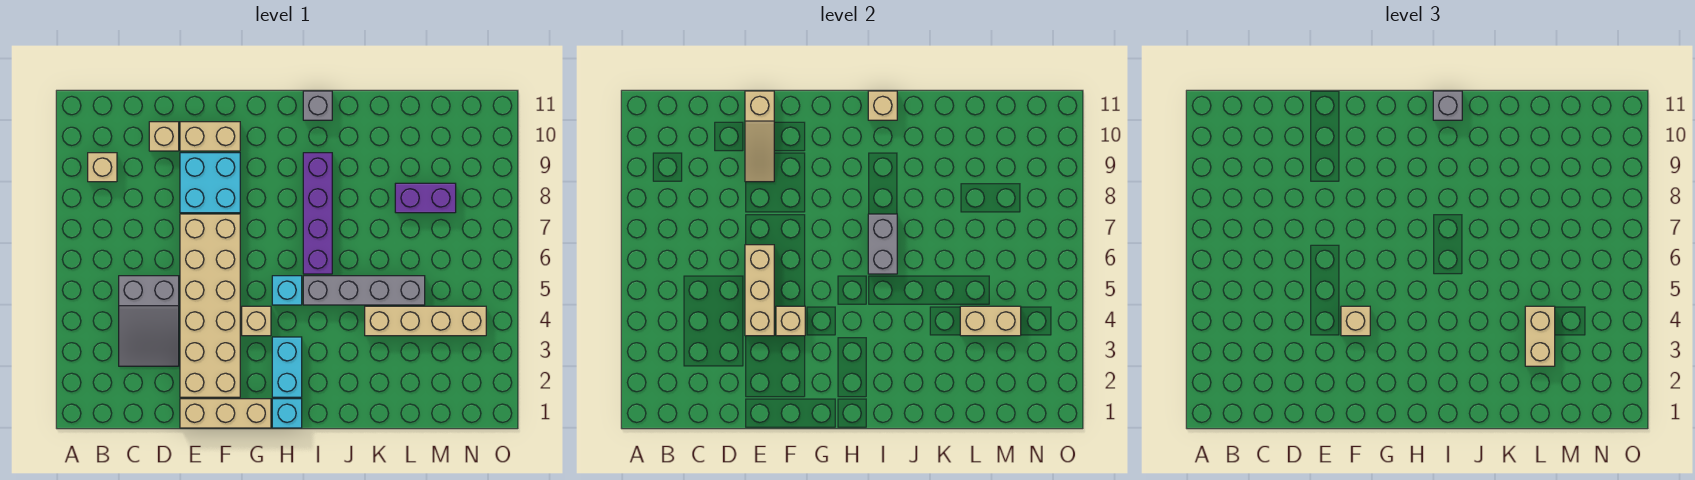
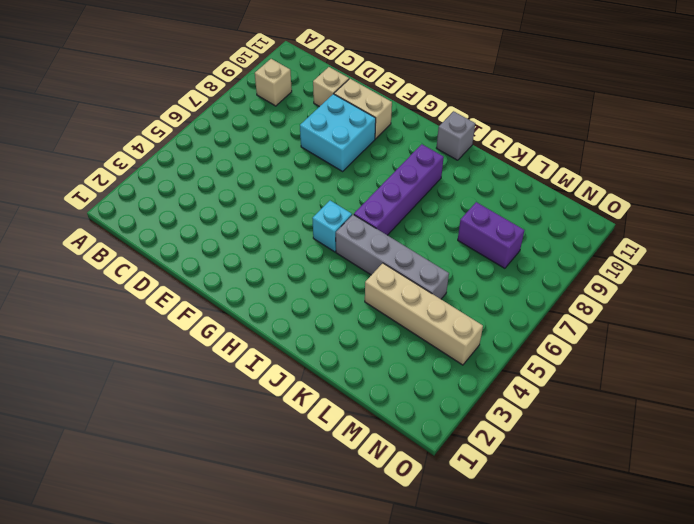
none -> grey 2x3 slope [119,276,179,366]
none -> tan 1x3 brick [180,399,271,428]
none -> tan 2x6 brick [180,214,240,397]

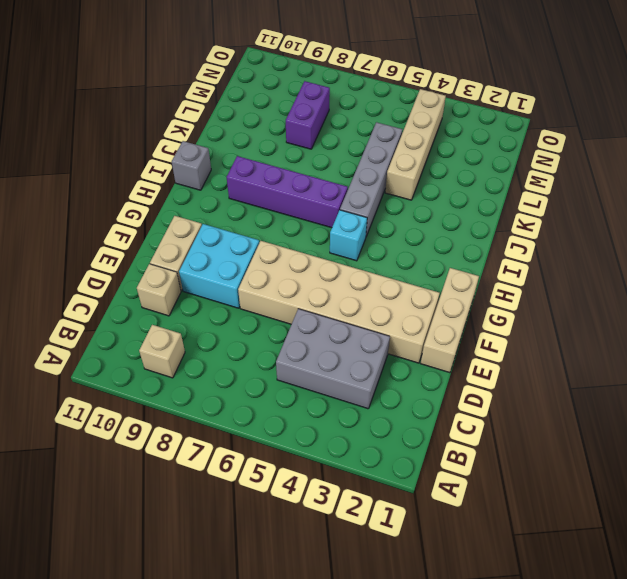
grey 2x3 brick [276,309,390,409] -> grey 2x3 slope [119,276,179,366]
none -> tan 1x1 brick [242,306,271,336]
none -> cyan 1x1 brick [272,399,302,428]
none -> cyan 1x2 brick [272,337,302,397]

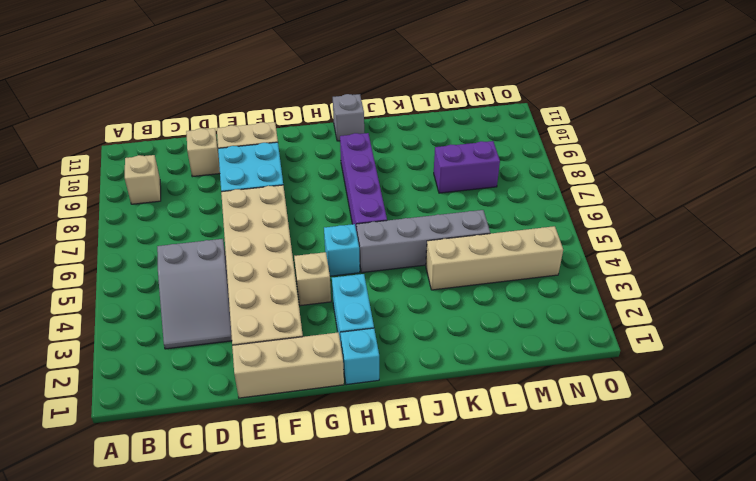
none -> tan 1x3 brick [745,245,774,336]
none -> tan 1x3 slope [745,91,774,182]
none -> tan 1x1 brick [776,306,805,336]

